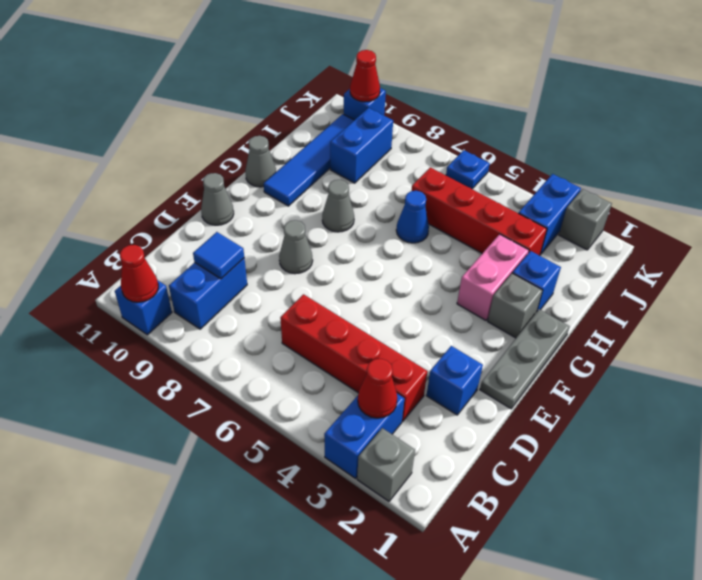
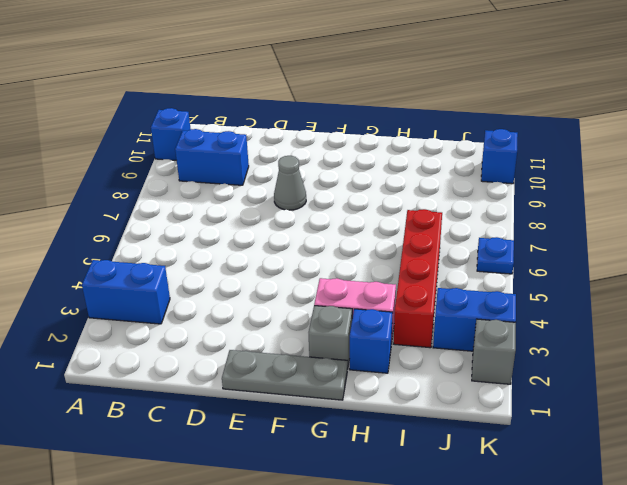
none -> grey 1x1 brick [357,428,415,501]
none -> red 1x4 brick [280,294,427,421]
none -> blue 1x1 brick [426,346,483,415]

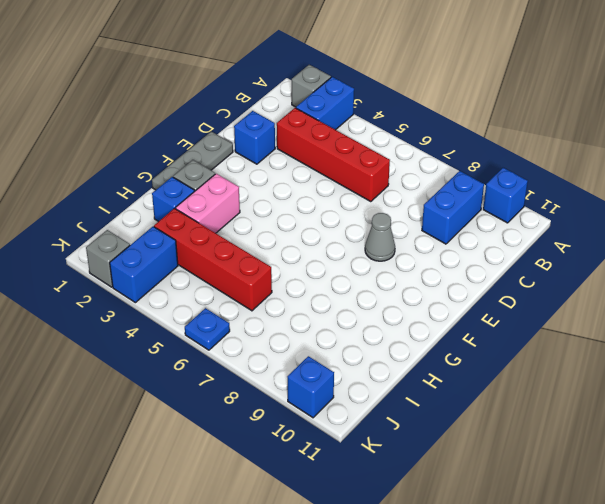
none -> grey 1x1 cone [201,173,234,225]
none -> grey 1x1 cone [322,180,354,232]
none -> blue 1x4 tile [264,114,354,206]

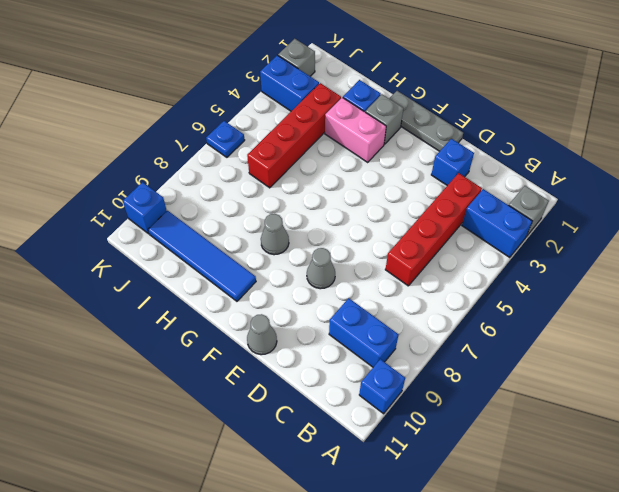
none -> grey 1x1 cone [245,136,276,187]
none -> blue 1x1 cone [396,191,429,243]
none -> blue 1x2 brick [330,108,393,183]

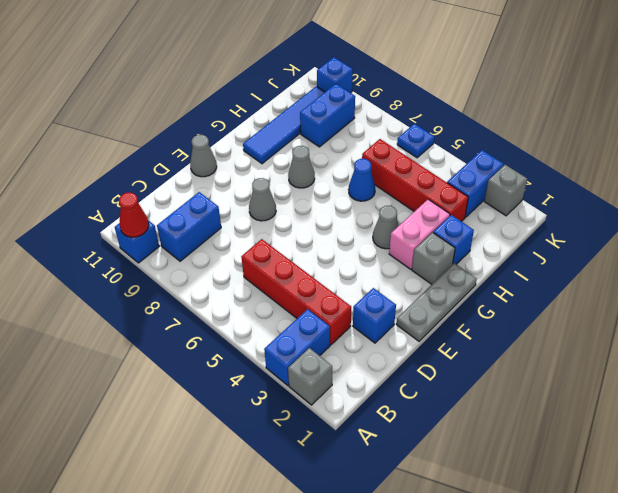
grey 1x1 cone [373,206,399,249] -> grey 1x1 cone moved to [245,136,276,187]
none -> red 1x1 cone [358,359,397,418]
none -> blue 1x1 tile [193,232,244,279]
none -> red 1x1 cone [350,50,380,102]

